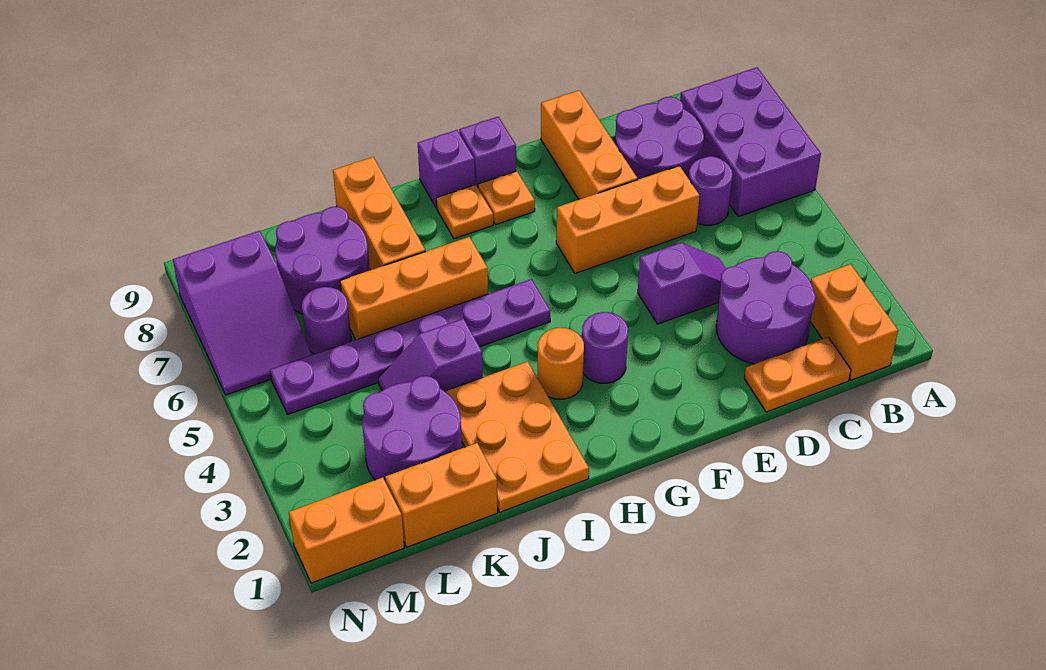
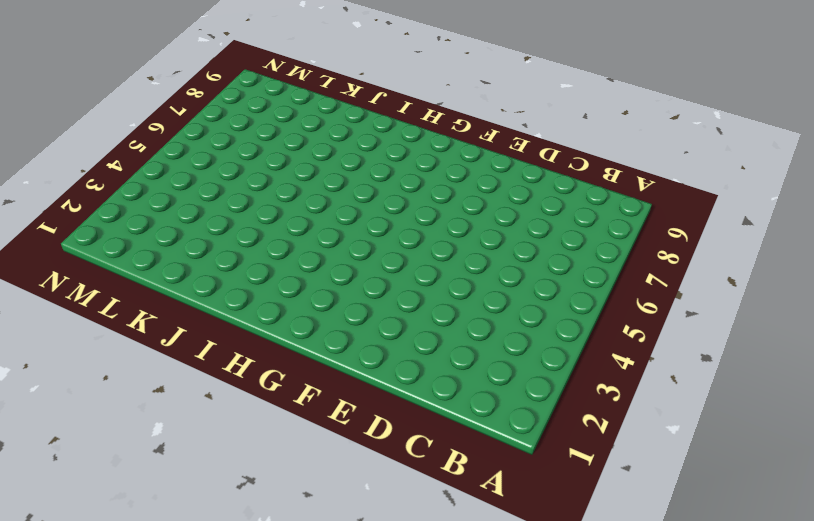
none -> purple 2x3 brick [680,67,821,217]
none -> orange 1x2 brick [811,264,898,380]
none -> orange 1x2 plate [744,337,851,412]

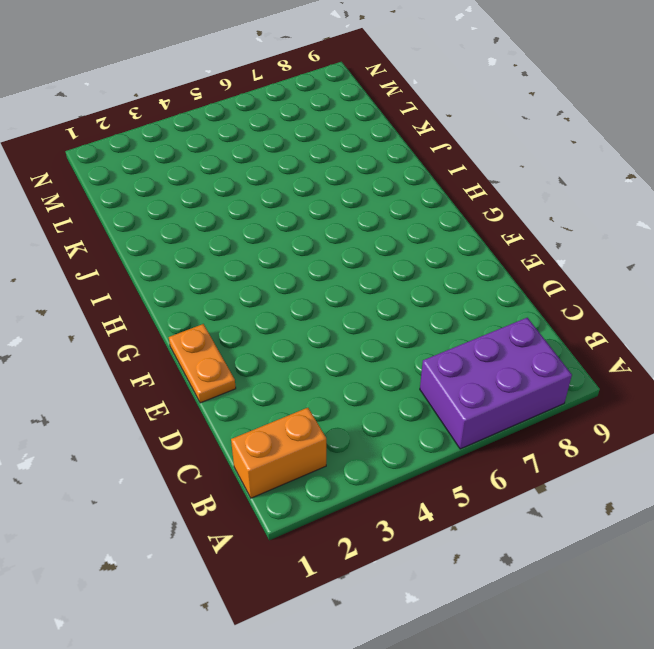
orange 1x2 plate [169,324,236,403] -> orange 1x2 plate moved to [744,337,851,412]
none -> purple 2x2 round brick [716,251,816,364]
none -> purple 1x1 round brick [688,156,733,225]
none -> purple 2x2 round brick [615,97,704,180]

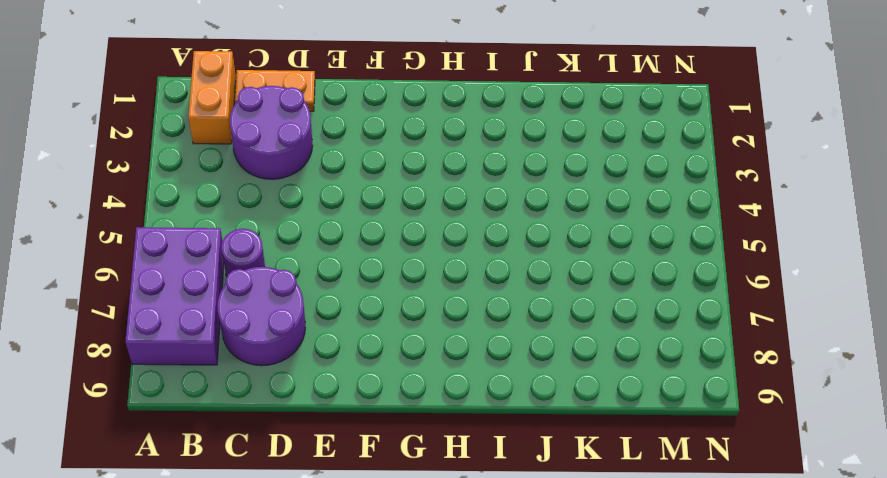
none -> purple 1x2 slope [638,243,726,324]
none -> orange 1x3 brick [556,166,700,273]
none -> orange 1x3 brick [541,90,637,200]

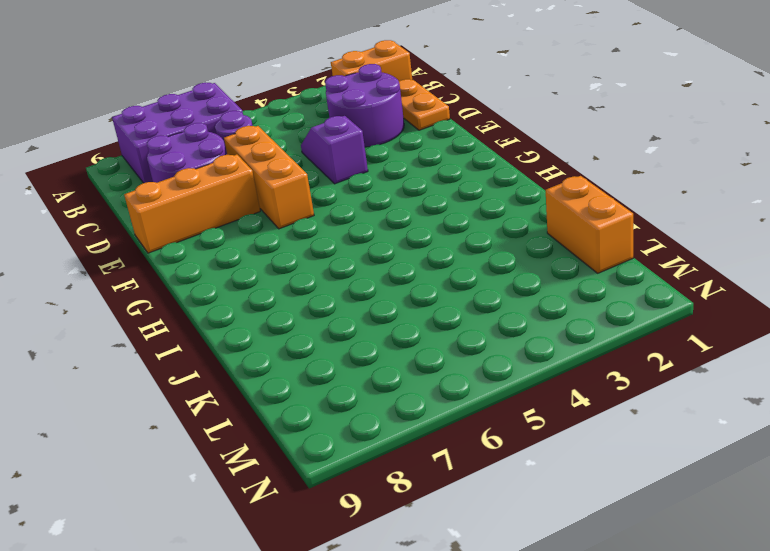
none -> purple 1x1 round brick [582,312,628,383]
none -> orange 1x1 plate [478,171,535,225]
none -> purple 1x1 brick [459,117,516,187]

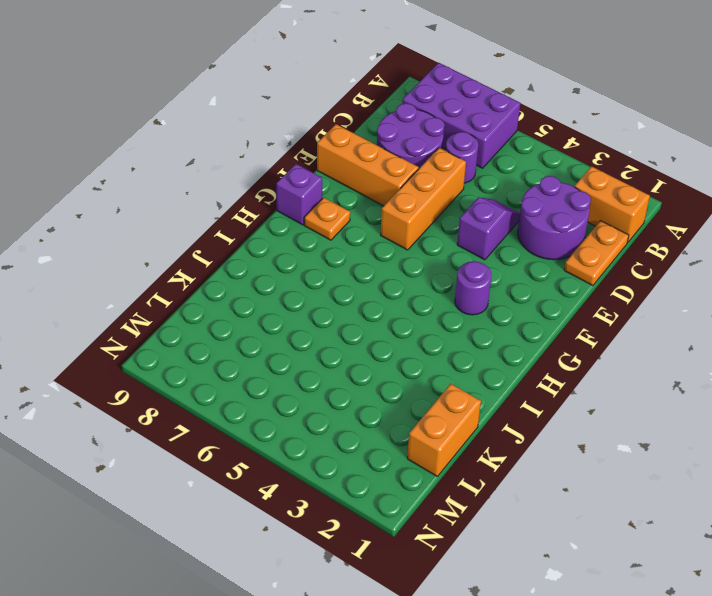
none -> orange 1x1 round brick [538,328,584,399]
none -> purple 1x6 plate [270,279,550,414]
none -> orange 1x1 plate [436,185,493,239]

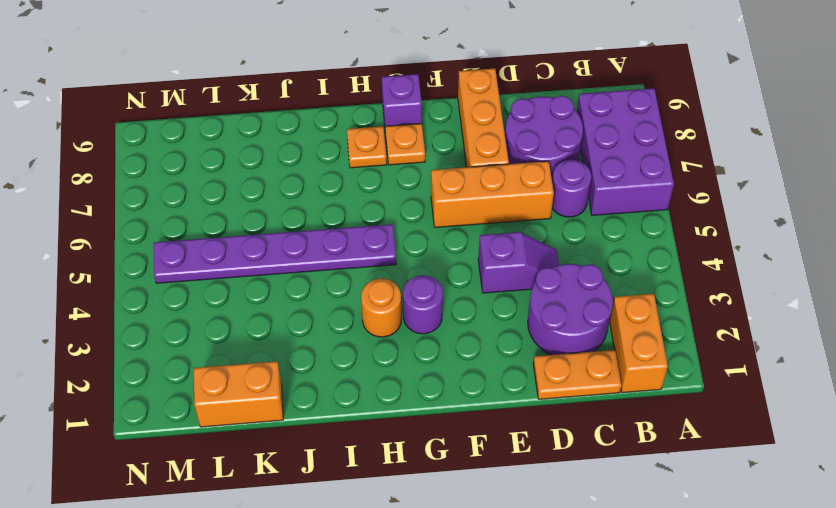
none -> purple 1x1 brick [418,130,475,208]
none -> orange 2x3 plate [445,362,589,512]
none -> orange 1x3 brick [340,237,488,340]

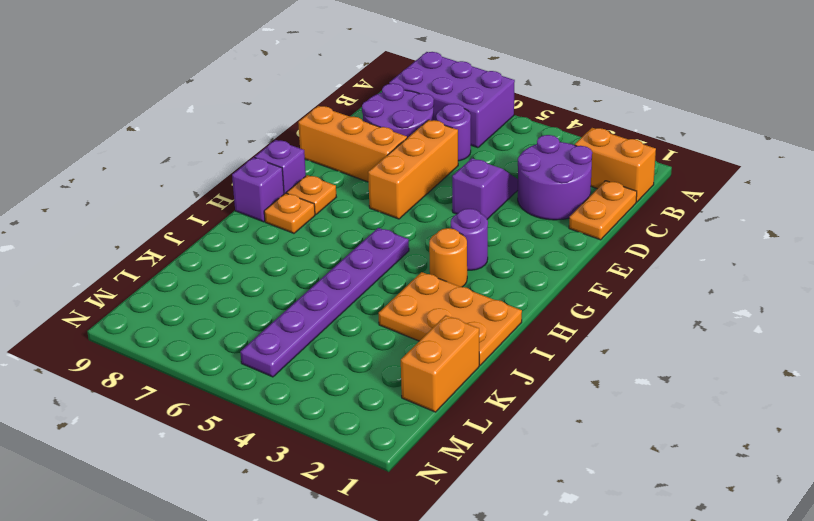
none -> orange 1x3 brick [340,237,488,340]
none -> purple 1x2 slope [378,319,483,391]
none -> orange 1x3 brick [333,157,425,270]

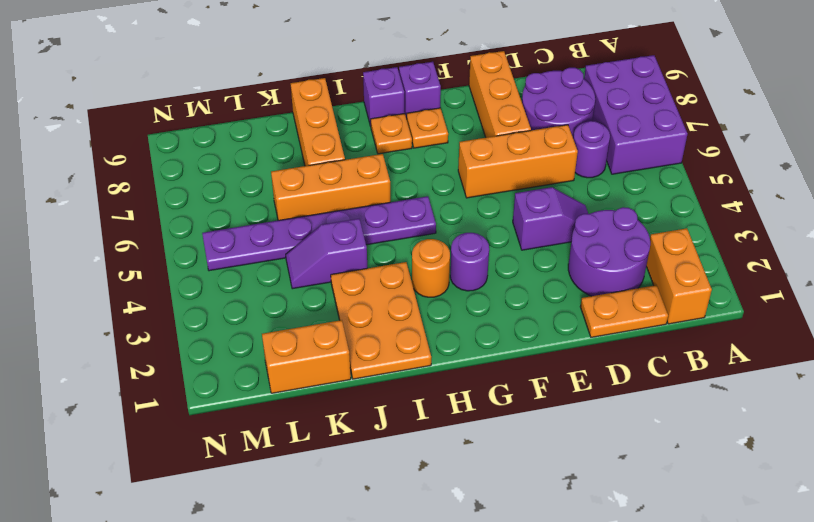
none -> purple 2x2 round brick [362,376,462,482]
none -> purple 2x2 round brick [275,207,370,314]
none -> purple 1x1 round brick [302,287,351,354]

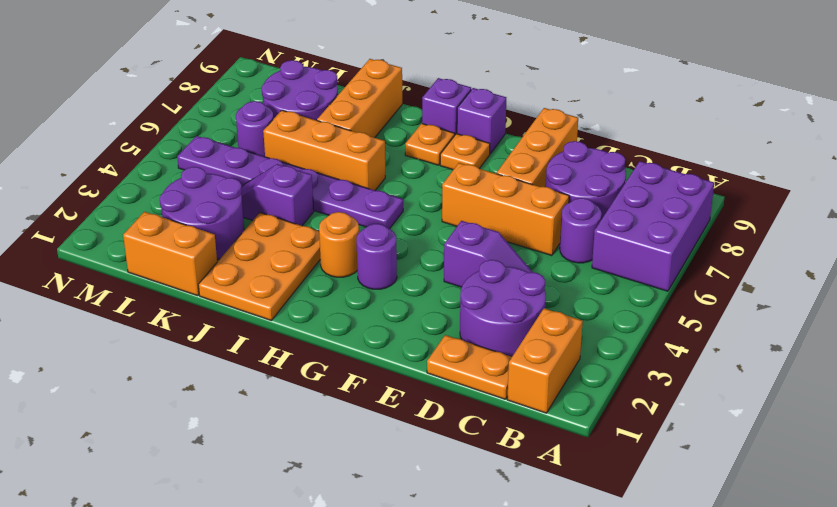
none -> orange 1x2 brick [289,477,404,583]
none -> purple 2x3 slope [173,231,311,395]

